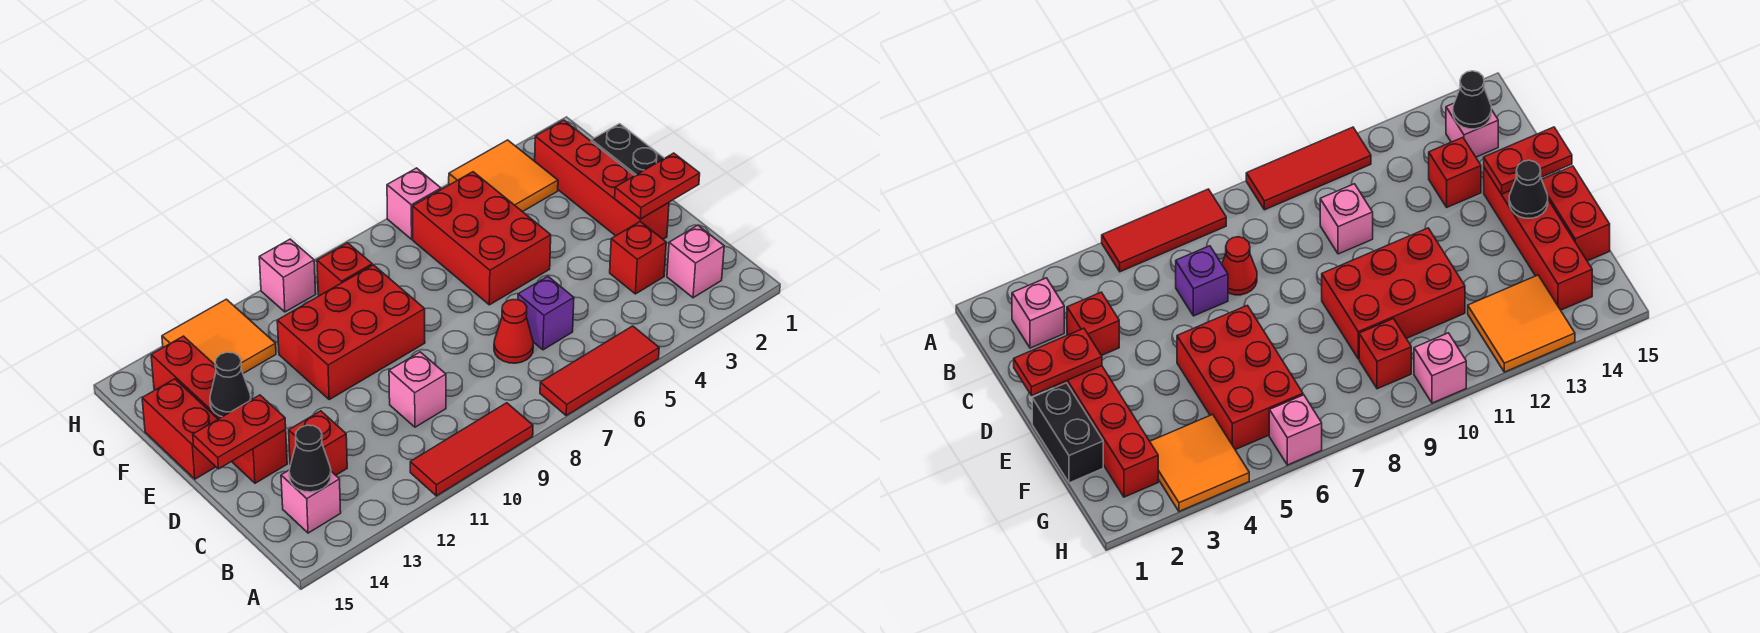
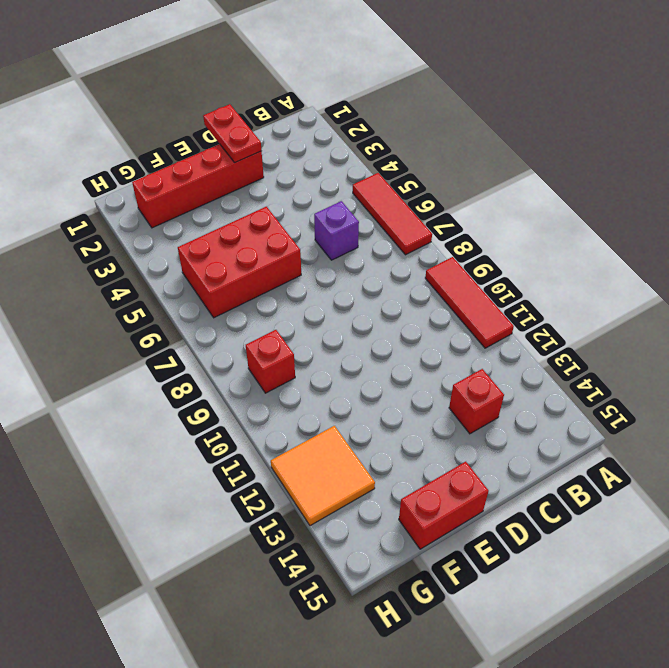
none -> pink 1x1 brick [667,225,724,298]
none -> pink 1x1 brick [281,470,341,533]
none -> red 1x1 brick [610,222,666,294]

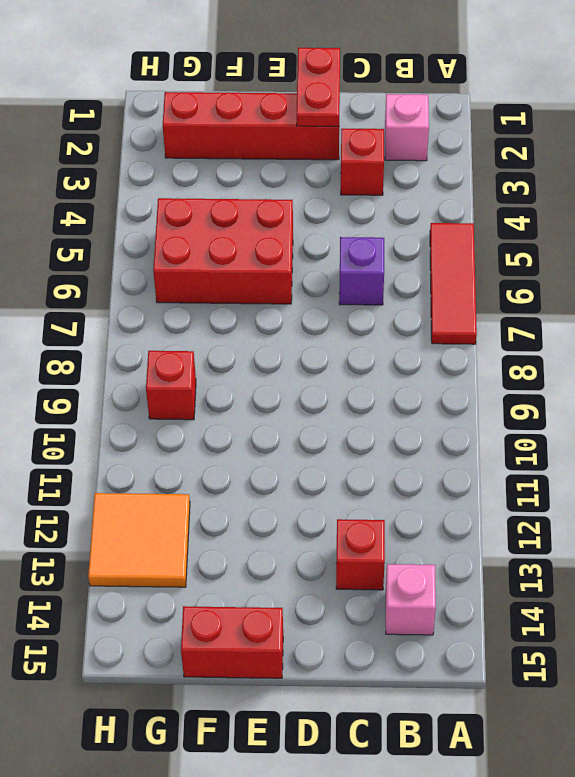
none -> red 1x3 tile [410,403,533,496]
none -> red 1x1 cone [494,300,533,363]
none -> pink 1x1 brick [389,352,446,427]

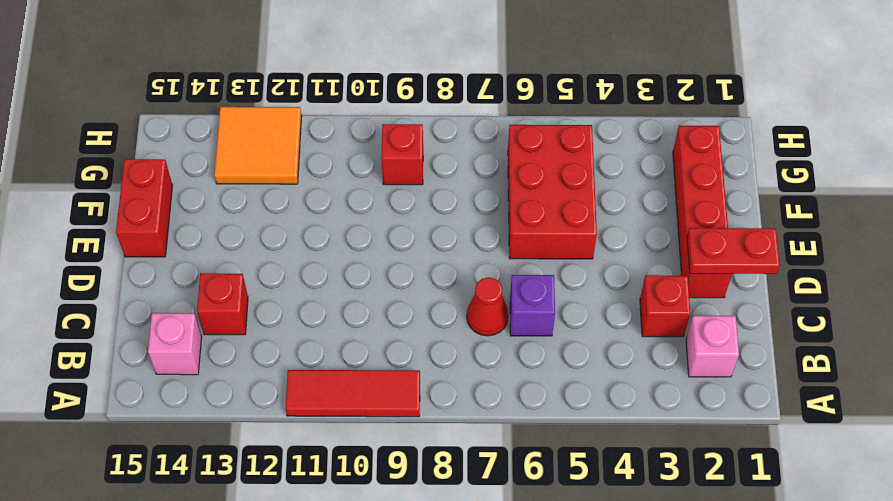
none -> red 1x3 tile [540,326,659,415]
none -> pink 1x1 brick [389,352,446,427]
none -> red 1x4 brick [151,336,287,483]

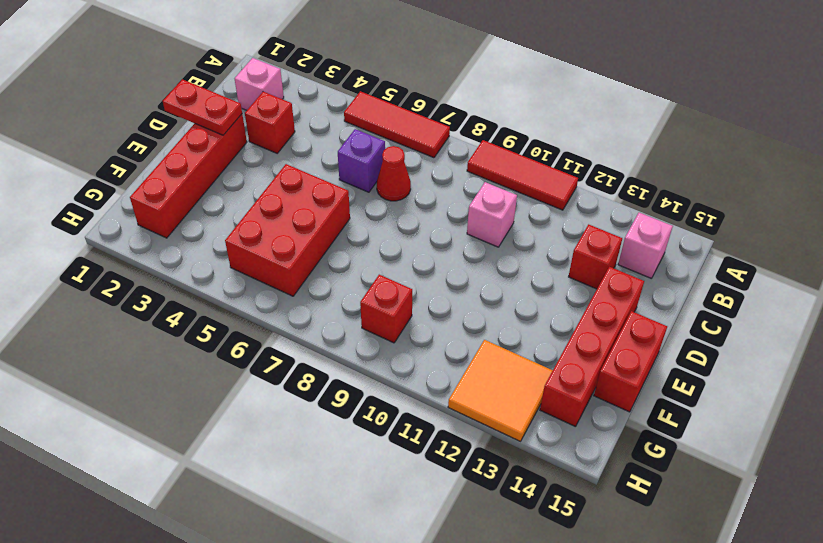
none -> black 1x2 brick [591,124,664,175]
none -> red 2x3 brick [277,265,425,400]
none -> orange 2x2 tile [449,140,558,212]

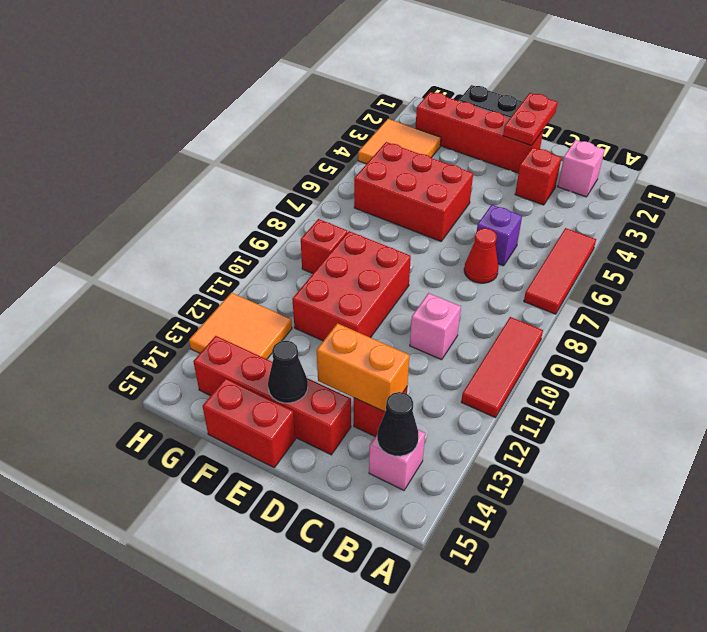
orange 1x2 brick [317,323,409,412] -> none
none -> pink 1x1 brick [387,168,441,239]
none -> pink 1x1 brick [259,239,316,312]
none -> red 1x2 plate [193,395,286,469]

